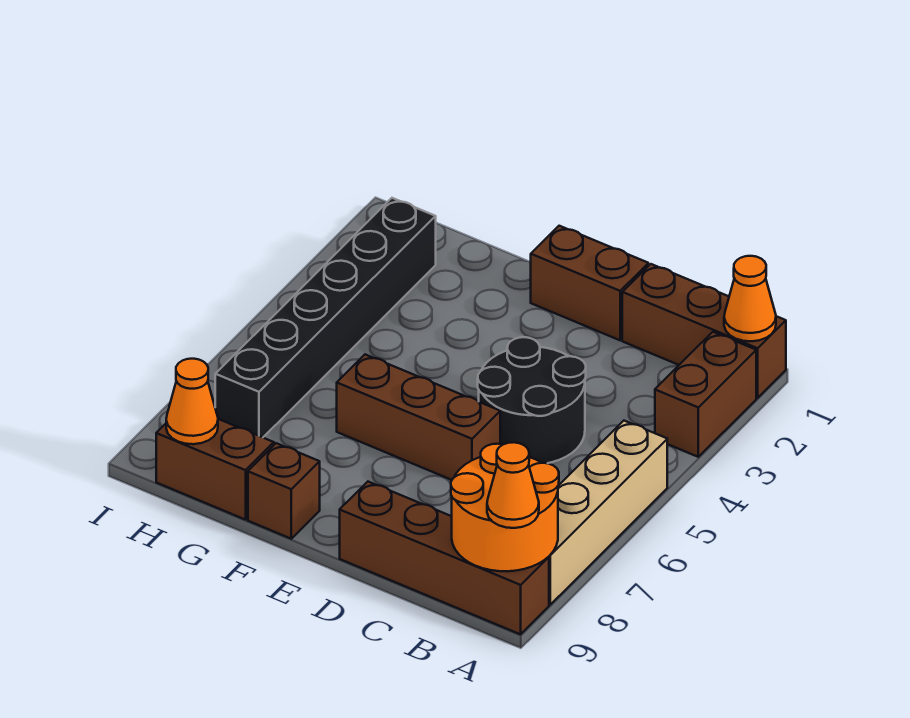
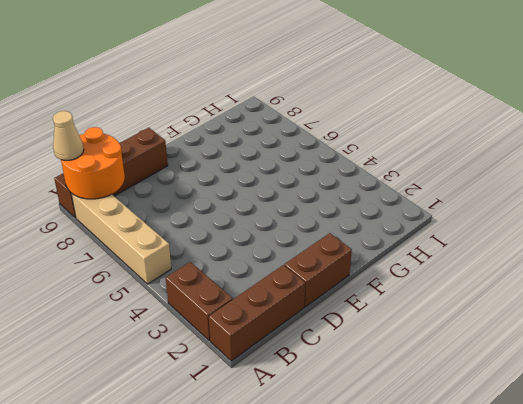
tan 1x1 cone [53,111,84,160] -> orange 1x1 cone [487,442,539,528]
none -> black 2x2 round brick [478,337,586,463]
none -> brown 1x3 brick [337,355,500,480]
none -> brown 1x1 brick [248,443,320,539]

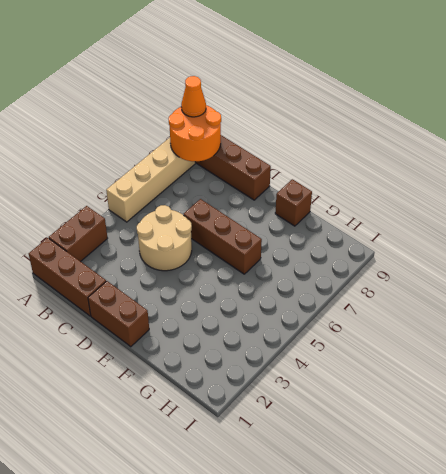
tan 2x2 round brick [137,205,192,271] -> black 2x2 round brick [478,337,586,463]
none -> brown 1x2 brick [156,419,274,520]
none -> black 1x6 brick [215,198,436,437]
none -> orange 1x1 cone [724,256,776,341]

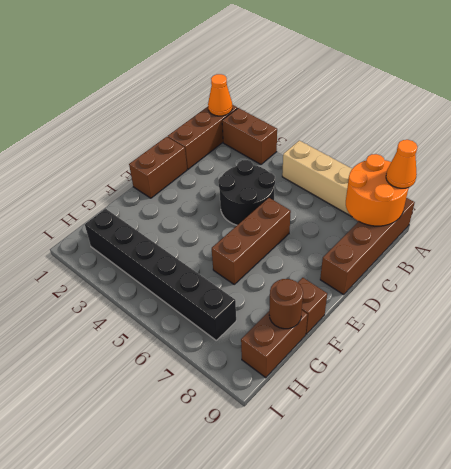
brown 1x1 round brick [269,279,303,329] -> none
none -> orange 1x1 cone [166,359,218,444]

